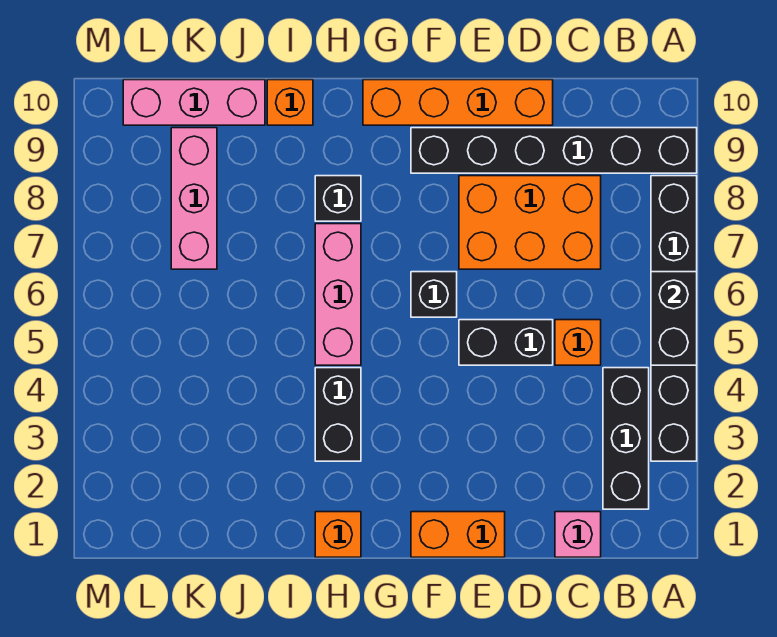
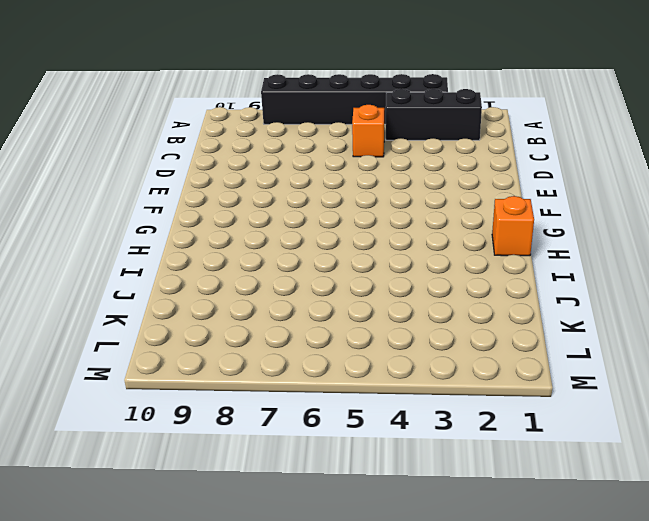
none -> black 1x6 brick [411,128,697,173]
none -> pink 1x1 brick [555,512,601,557]
none -> orange 2x3 brick [459,176,601,269]

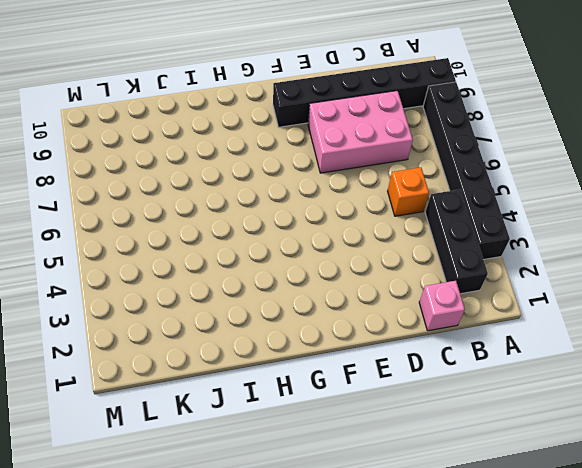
pink 2x3 brick [308,91,413,173] -> orange 2x3 brick [459,176,601,269]
none -> black 1x2 brick [459,320,553,365]
none -> orange 1x4 brick [363,80,553,125]
none -> orange 1x2 brick [411,512,505,557]

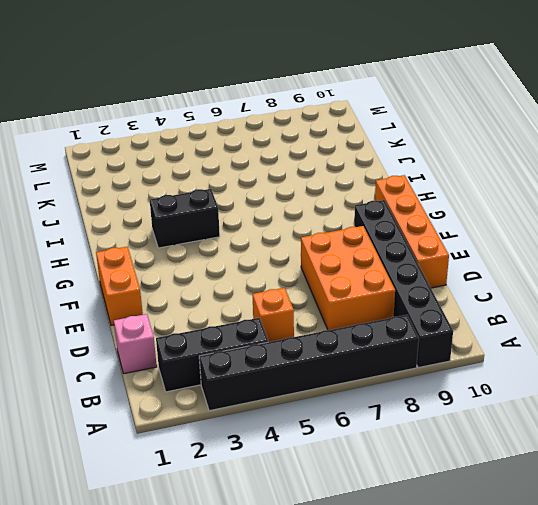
none -> black 1x2 brick [459,320,553,365]
none -> black 1x1 brick [411,272,457,317]
none -> orange 1x1 brick [315,512,361,557]

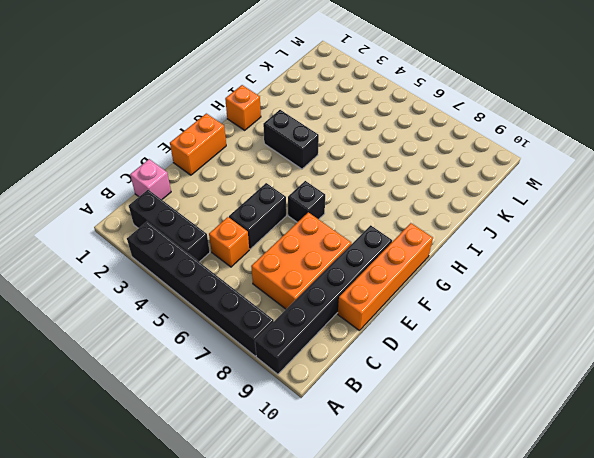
none -> pink 1x3 brick [315,224,361,365]
none -> black 1x1 brick [315,176,361,221]
none -> orange 1x1 brick [267,80,313,125]

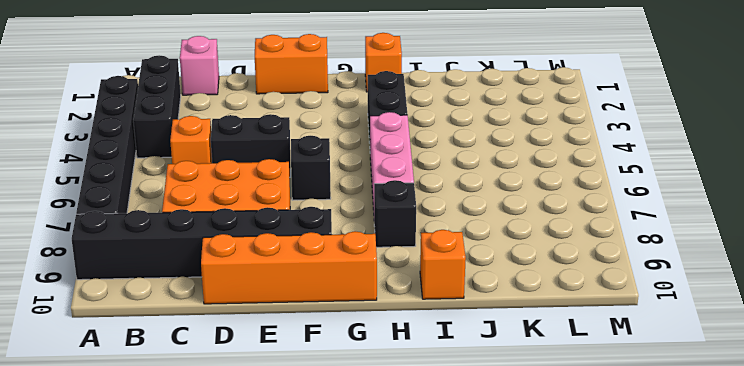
none -> pink 1x3 brick [123,80,265,125]
none -> pink 1x3 brick [171,128,217,269]
none -> black 1x2 brick [651,272,697,365]

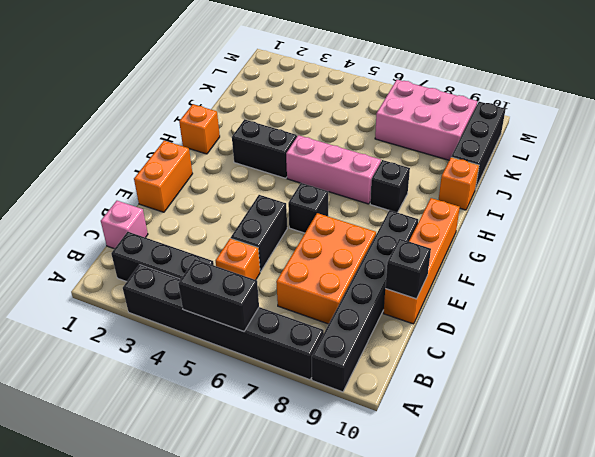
black 1x1 brick [385,239,431,299] -> none
black 1x3 brick [451,102,506,189] -> pink 1x3 brick [123,80,265,125]
pink 2x3 brick [375,80,477,160] -> pink 1x3 brick [171,128,217,269]

